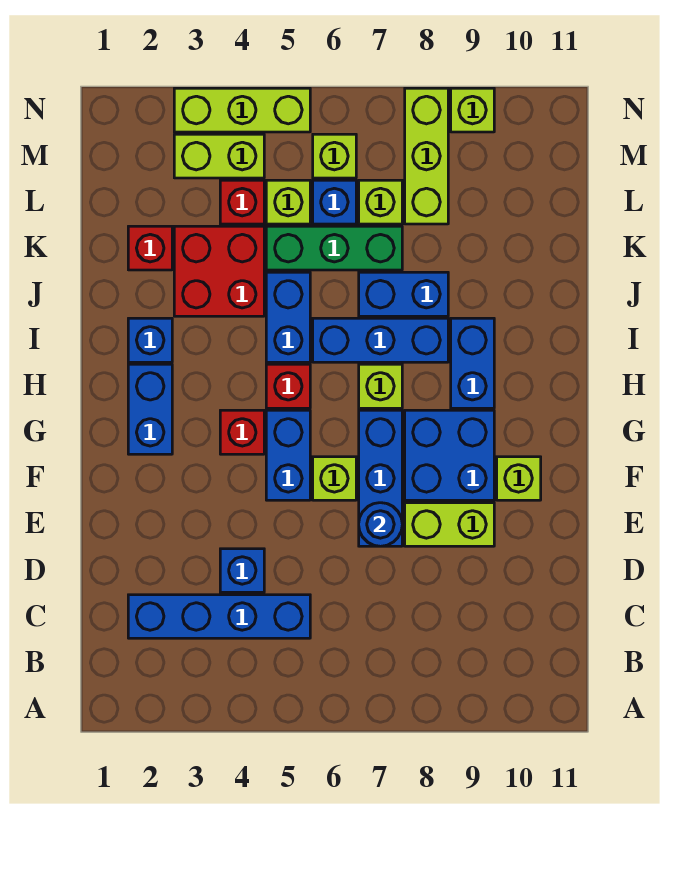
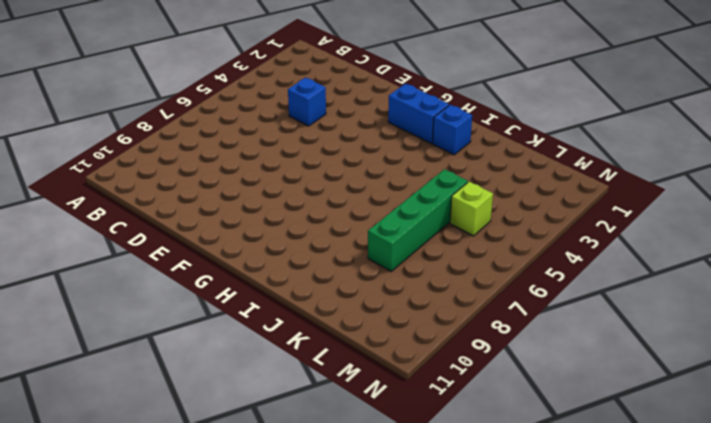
green 1x4 brick [368,169,468,271] -> green 1x3 brick [266,226,402,270]
none -> blue 1x4 brick [128,595,310,638]
none -> blue 1x3 brick [359,410,402,546]
none -> lime 1x2 brick [405,503,494,546]
none -> blue 1x2 brick [266,410,310,500]

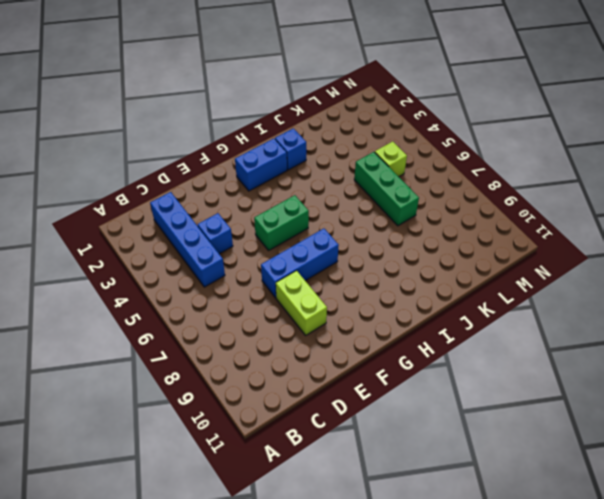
green 1x2 brick [254,195,309,250] -> blue 1x2 brick [266,410,310,500]
none -> lime 1x1 brick [313,457,356,500]
none -> blue 2x2 brick [405,410,494,500]
none -> lime 1x1 brick [497,457,541,500]
none -> red 1x1 brick [220,410,264,454]

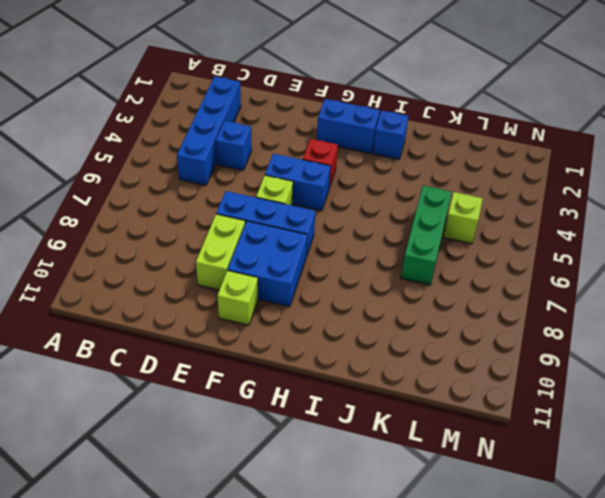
none -> red 1x1 brick [266,364,310,408]
none -> lime 1x1 brick [359,364,402,408]
none -> blue 1x2 brick [451,318,494,408]
none -> blue 1x2 brick [266,272,310,362]

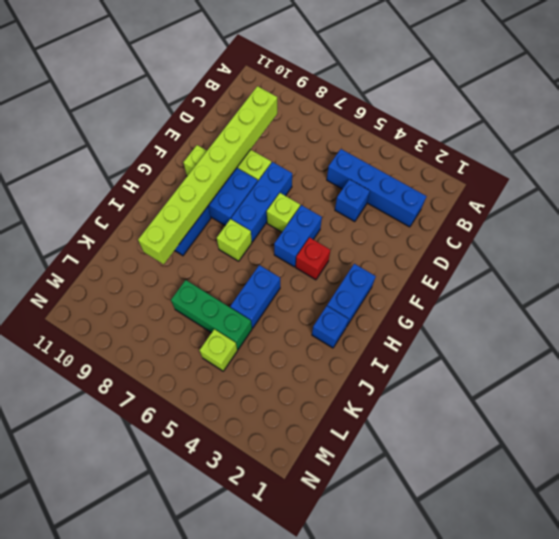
lime 1x8 brick [138,86,277,264] -> none
none -> red 1x1 brick [266,364,310,408]
none -> blue 1x3 brick [313,318,448,362]
none -> red 2x2 brick [174,226,264,316]
none -> blue 1x2 brick [359,272,448,316]

